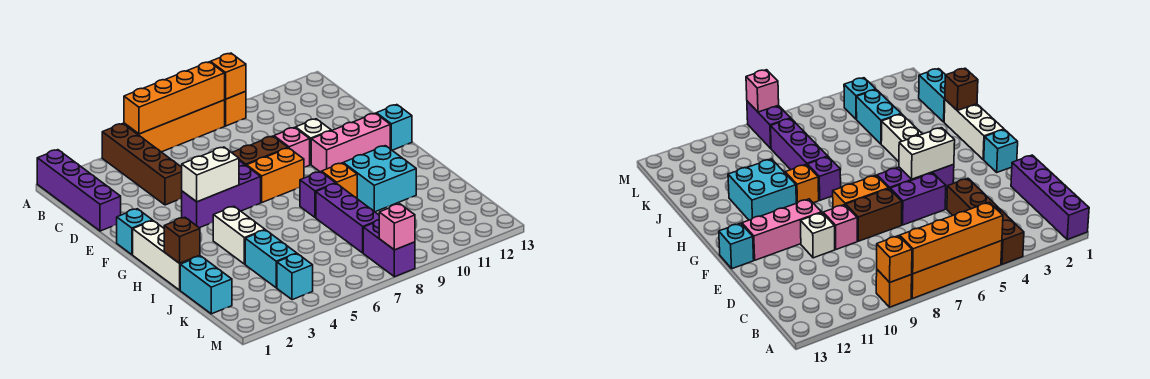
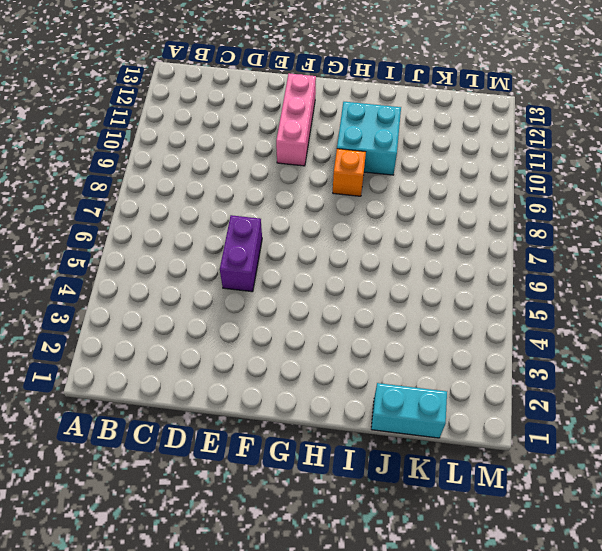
none -> purple 1x4 brick [37,150,121,231]
none -> brown 1x4 brick [102,124,182,205]
none -> orange 1x4 brick [124,100,225,152]

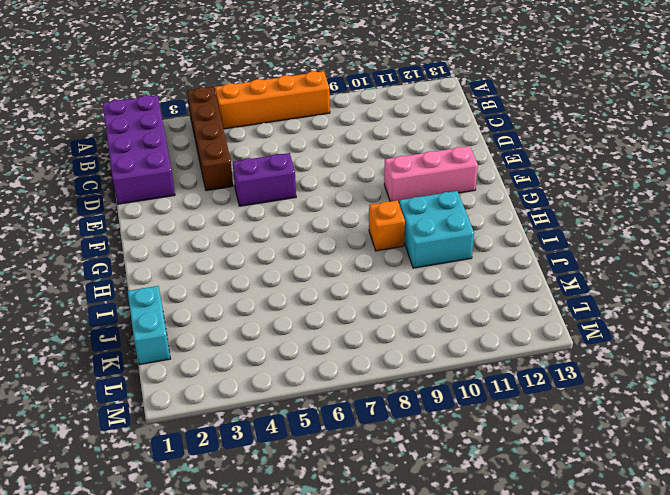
purple 2x4 brick [103,95,175,204] -> purple 1x4 brick [37,150,121,231]
none -> orange 1x1 brick [225,91,246,126]
none -> brown 1x2 brick [232,136,288,166]
none -> pink 1x1 brick [274,128,310,167]

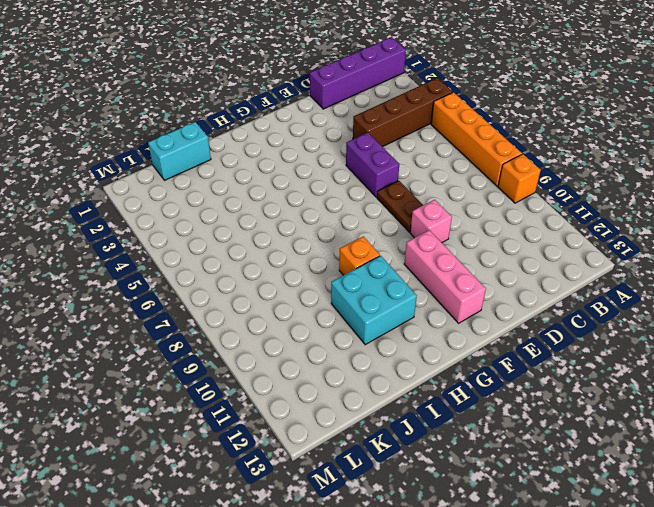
brown 1x2 plate [377,181,423,232] -> brown 1x2 brick [232,136,288,166]
none -> white 1x1 brick [296,119,331,165]
none -> cyan 1x1 brick [117,209,152,255]
none -> purple 1x3 brick [182,165,261,228]

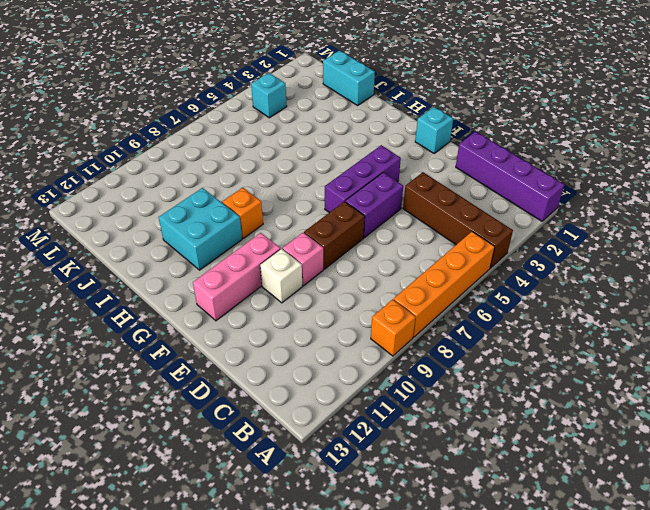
none -> orange 1x2 brick [247,148,304,202]
none -> cyan 1x1 brick [376,105,412,150]
none -> white 1x3 brick [133,221,200,290]

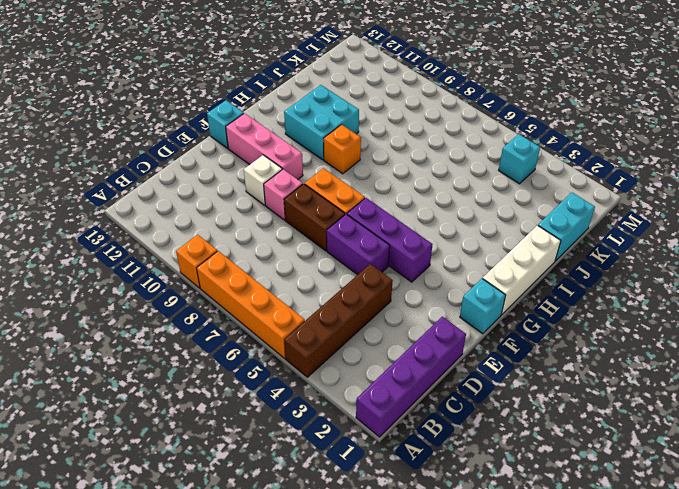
none -> white 1x2 brick [213,206,265,264]
none -> purple 1x1 brick [300,172,336,218]
none -> purple 1x3 brick [316,183,379,253]

